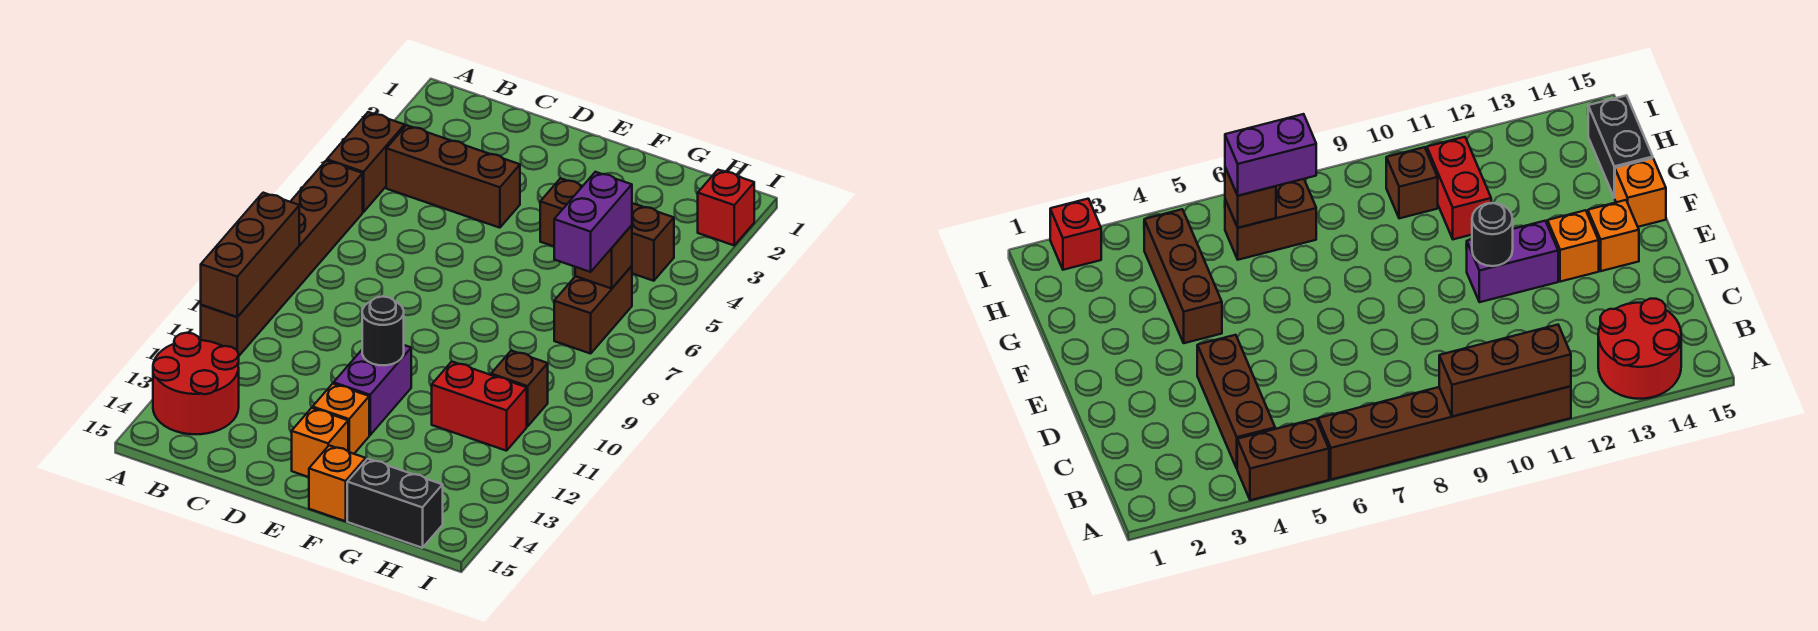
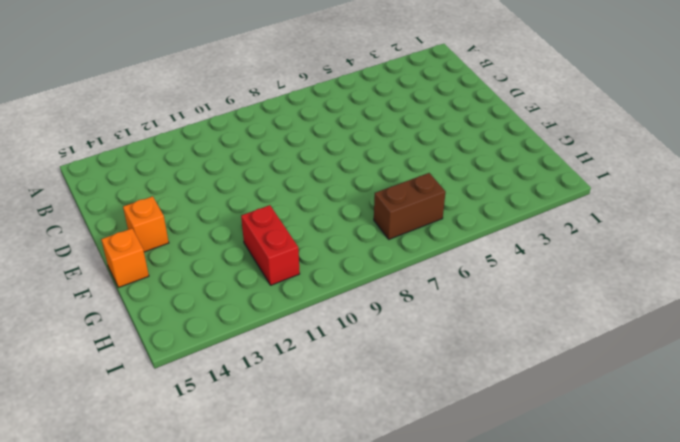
none -> brown 1x2 brick [327,112,405,212]
none -> brown 1x6 brick [201,161,363,356]
none -> red 2x2 round brick [153,333,239,434]

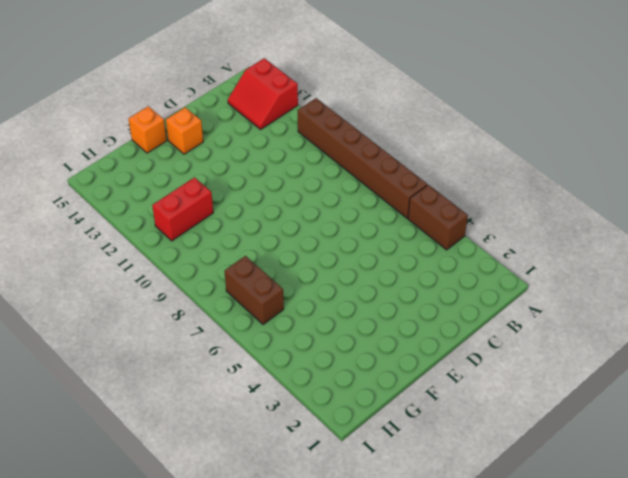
red 2x2 slope [228,58,298,129] -> red 2x2 round brick [153,333,239,434]
none -> brown 1x3 brick [386,125,520,228]
none -> purple 1x2 brick [334,345,411,435]
none -> orange 1x1 brick [313,384,369,454]

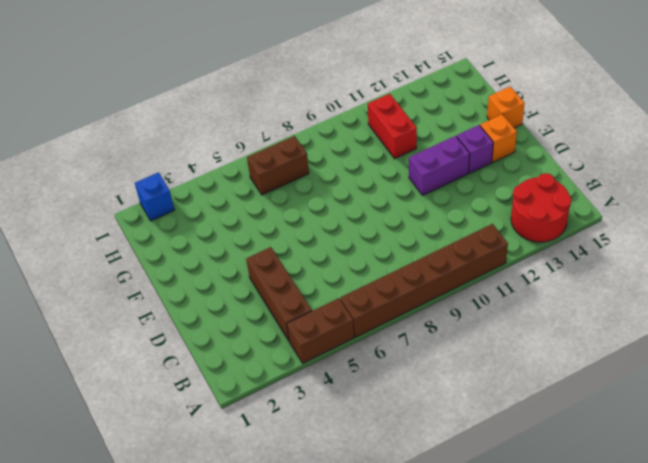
purple 1x1 brick [457,125,493,173] -> orange 1x1 brick [313,384,369,454]
blue 1x1 brick [135,172,174,221] -> red 1x1 brick [698,170,754,245]
none -> brown 1x3 brick [540,178,674,281]
none -> black 1x2 brick [347,459,443,548]
none -> brown 1x1 brick [491,351,548,426]

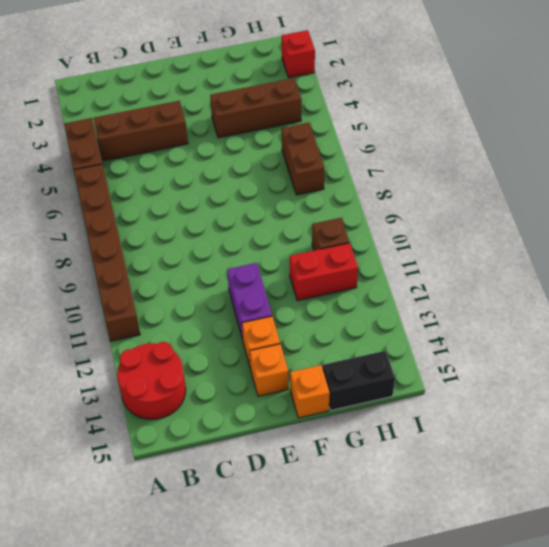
none -> brown 1x3 brick [201,193,299,317]
none -> black 1x1 round brick [362,296,404,365]
none -> brown 1x1 brick [575,225,632,288]

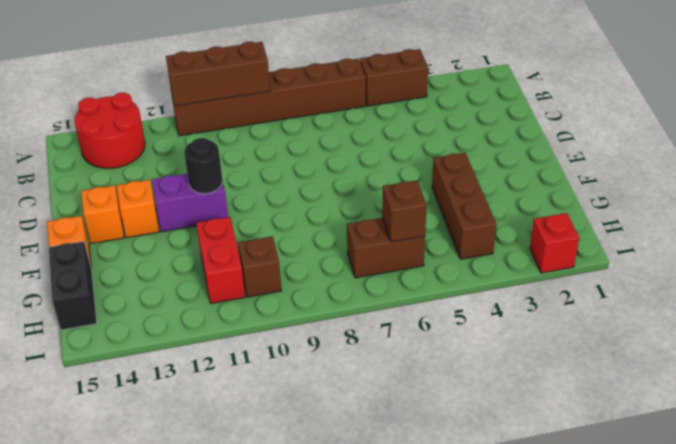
none -> brown 1x3 brick [386,125,520,228]
none -> purple 1x2 brick [554,172,632,272]

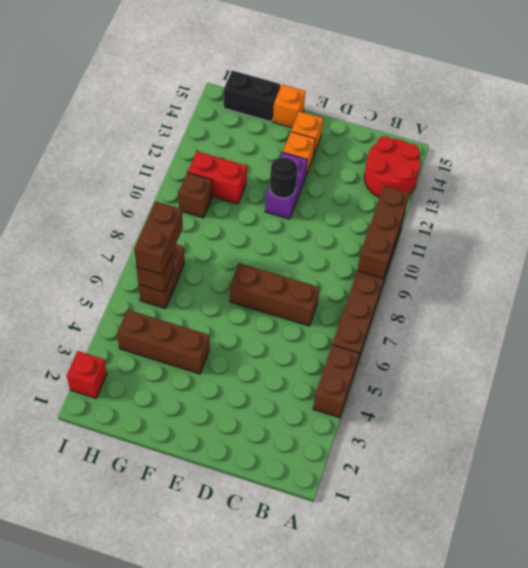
brown 1x3 brick [230,263,320,326] -> brown 1x3 brick moved to [386,125,520,228]
brown 1x2 brick [134,201,183,275] -> purple 1x2 brick [554,172,632,272]

